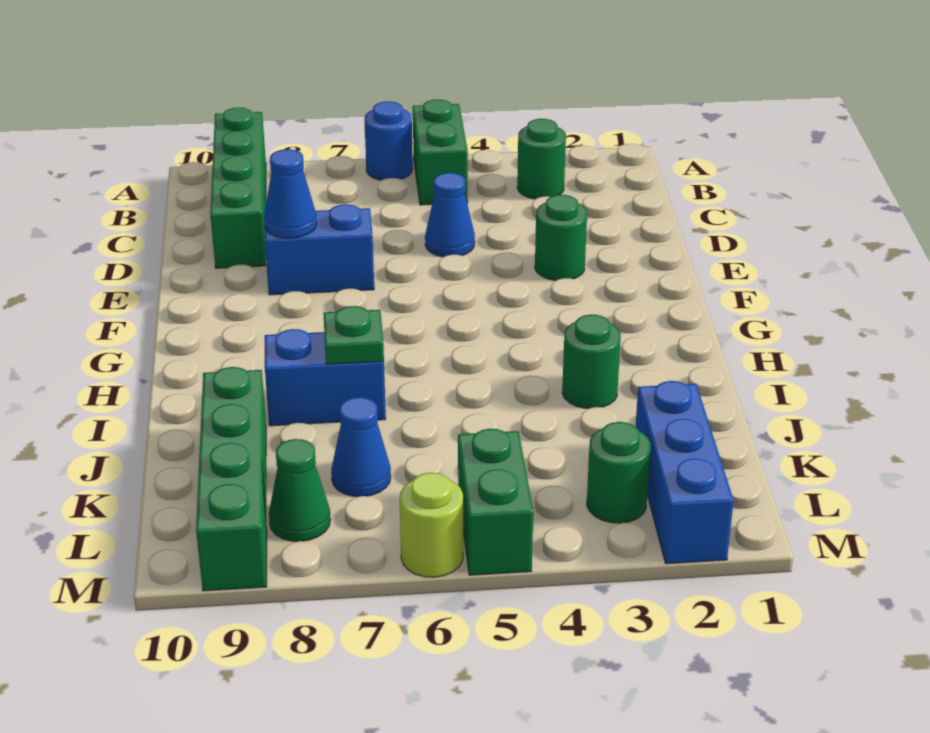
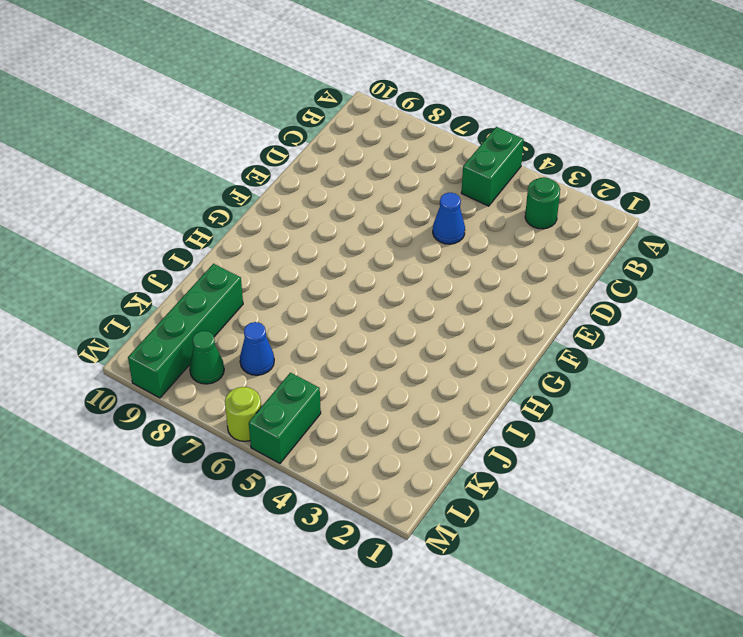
none -> blue 1x1 round brick [365,101,413,180]
none -> green 1x4 brick [210,108,266,268]
none -> green 1x1 round brick [535,195,587,281]

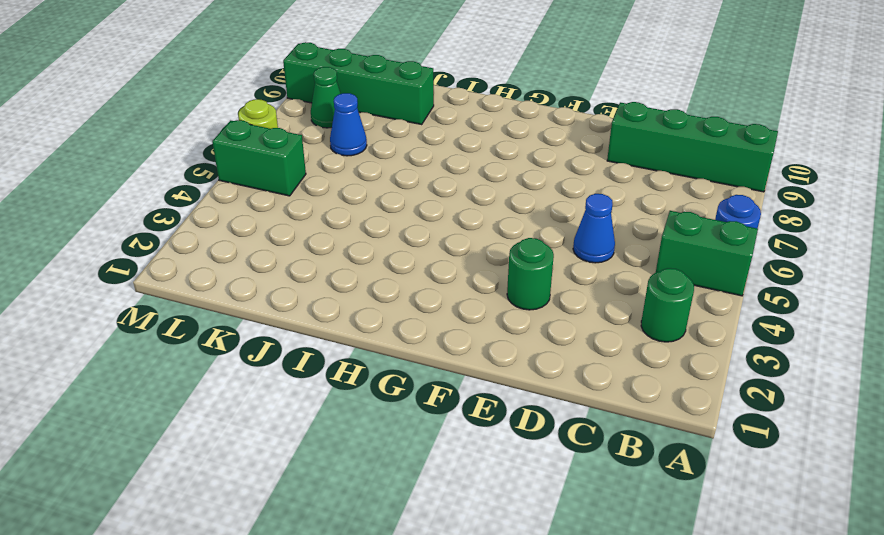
none -> blue 1x2 brick [265,204,374,295]
none -> green 1x1 round brick [562,315,621,408]
none -> blue 1x2 brick [265,329,386,426]

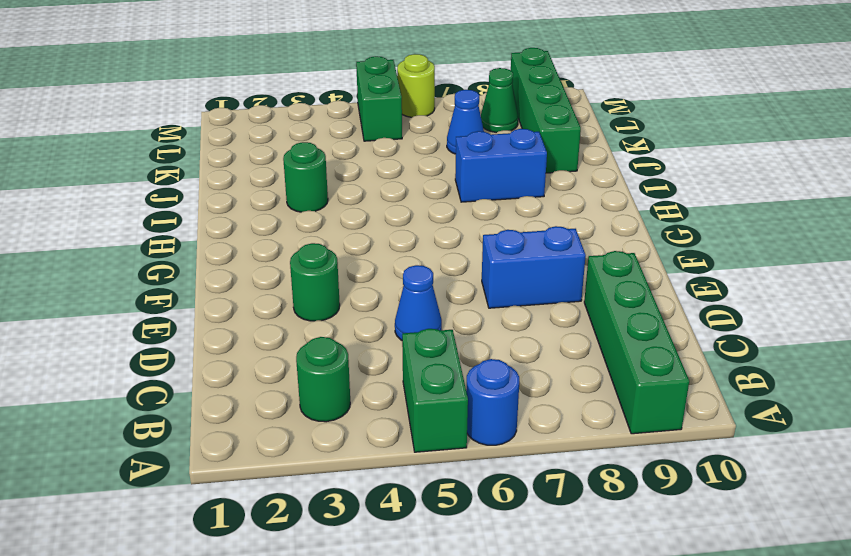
none -> blue 1x3 brick [636,381,734,564]
none -> green 1x1 round brick [587,422,651,523]
none -> blue 1x1 cone [264,149,317,238]

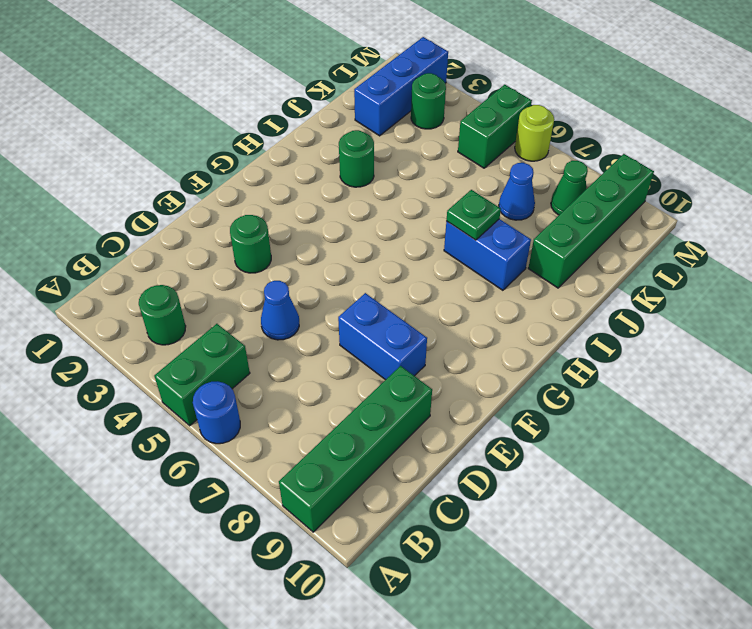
none -> blue 1x1 cone [264,149,317,238]

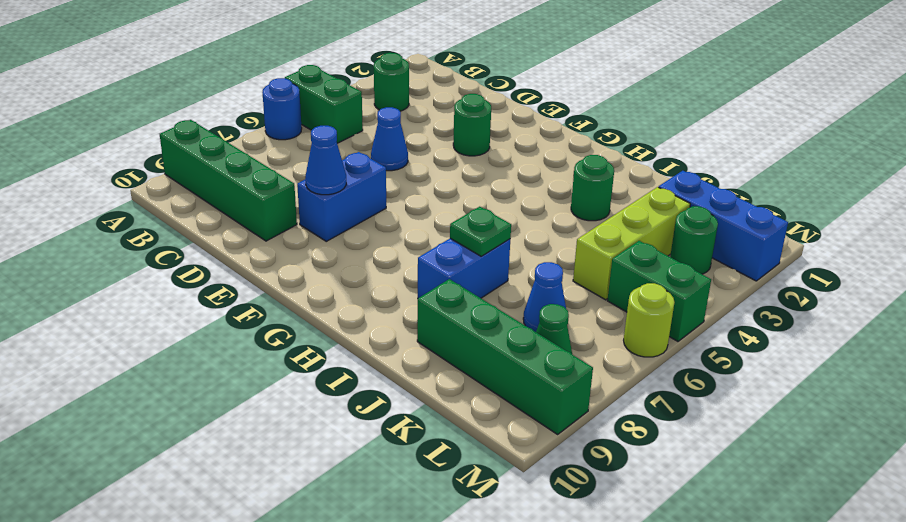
lime 1x3 brick [573,187,690,300] -> none

